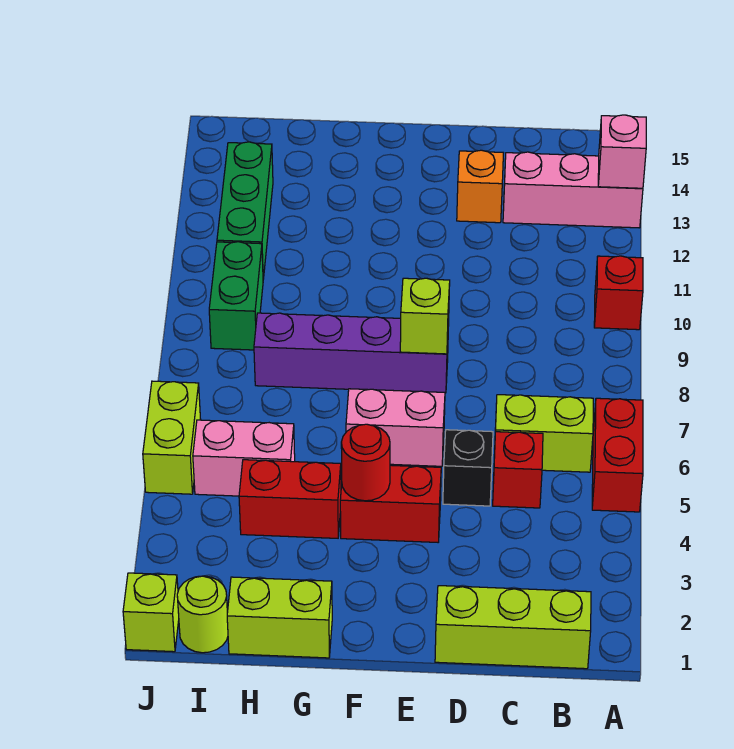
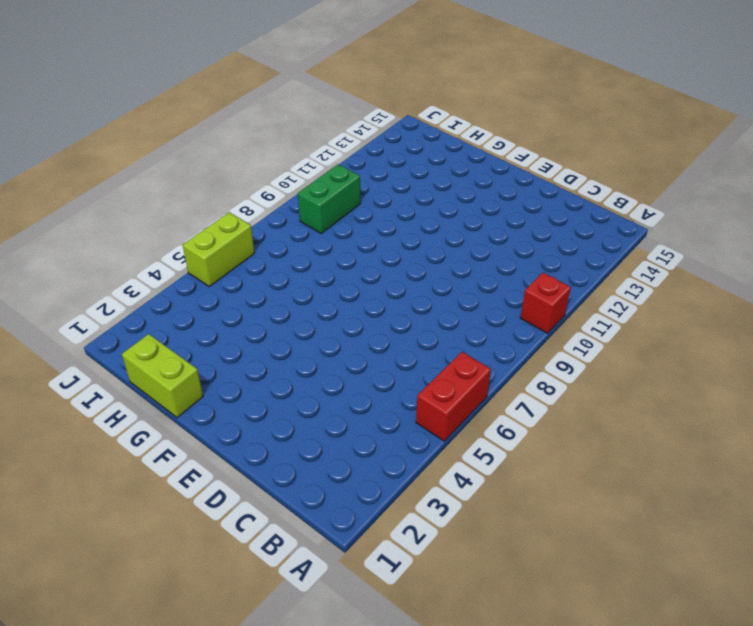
none -> pink 1x3 brick [503,152,643,228]
none -> lime 1x3 brick [435,586,591,669]
none -> lime 1x2 brick [495,395,593,472]

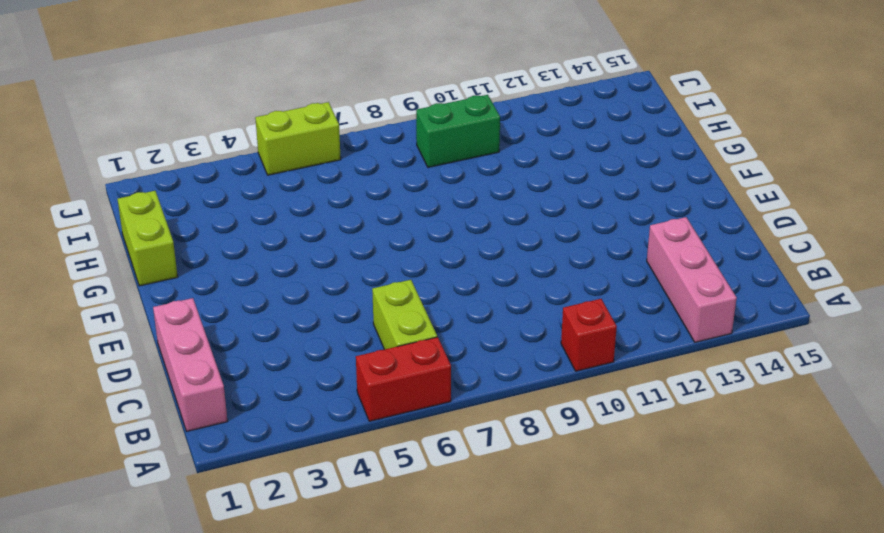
pink 1x3 brick [153,298,228,431] -> lime 1x3 brick [435,586,591,669]
none -> red 1x1 brick [493,432,543,508]
none -> black 1x1 brick [443,430,493,506]
none -> orange 1x1 brick [457,150,503,223]

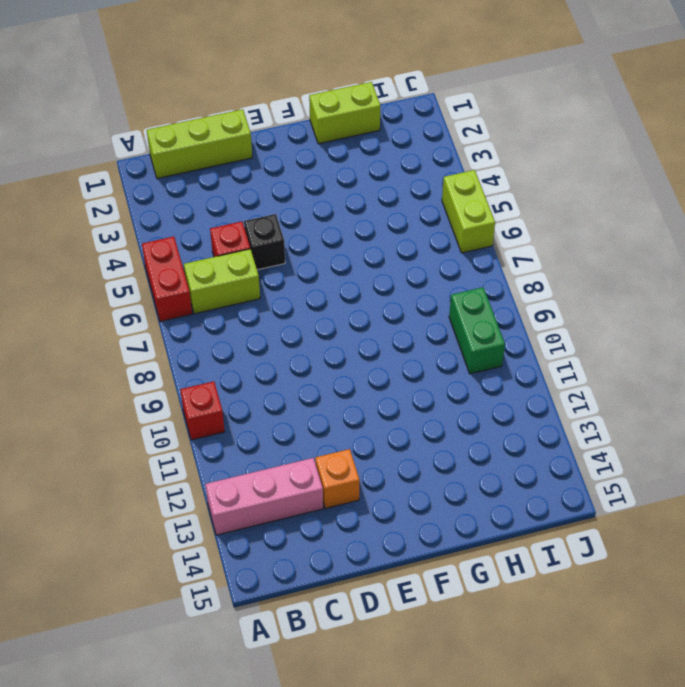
none -> red 1x2 brick [340,465,441,542]
none -> pink 1x2 brick [346,389,445,466]
none -> purple 1x4 brick [254,313,449,393]

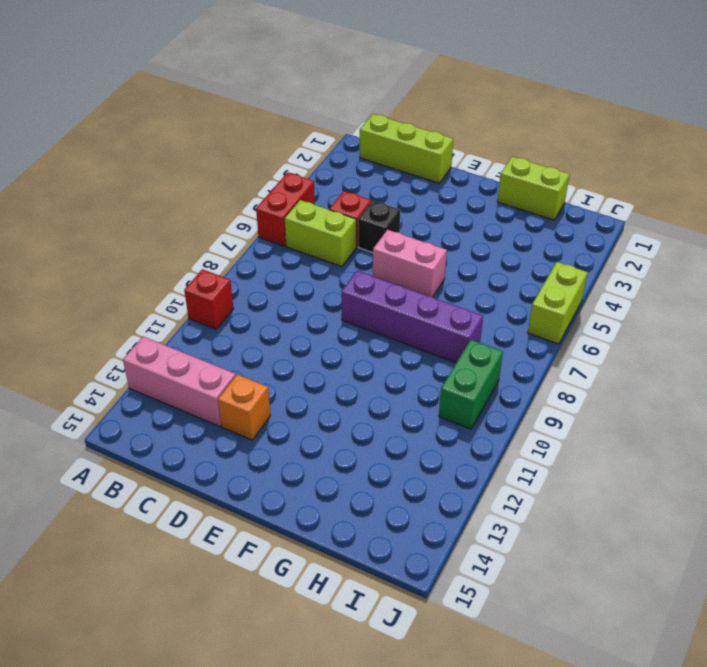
none -> red 1x2 brick [340,465,441,542]
none -> red 1x2 brick [239,460,341,538]
none -> pink 1x2 brick [193,420,295,496]

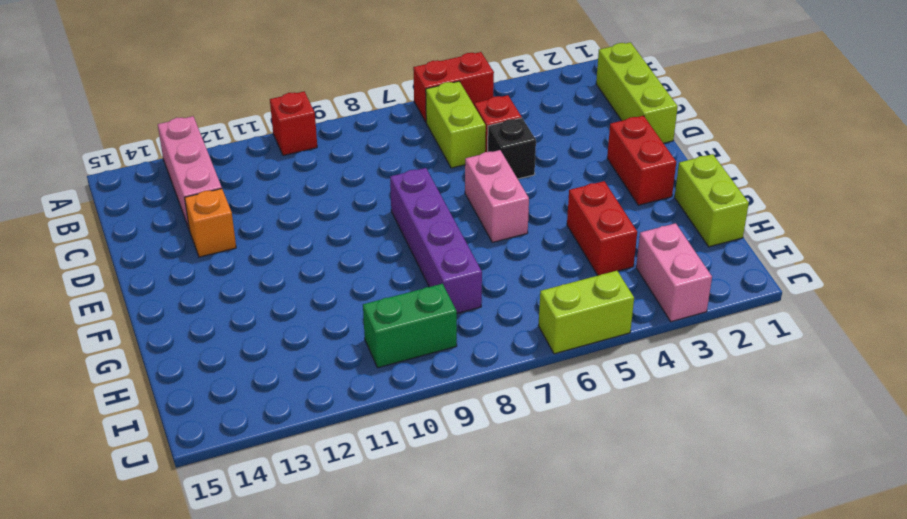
red 1x2 brick [607,116,676,205] -> red 1x2 brick moved to [340,465,441,542]
pink 1x2 brick [636,223,712,322] -> pink 1x2 brick moved to [193,420,295,496]
none -> lime 1x1 round brick [177,576,228,653]
none -> green 1x3 brick [217,142,273,279]
none -> lime 1x1 brick [123,573,179,652]

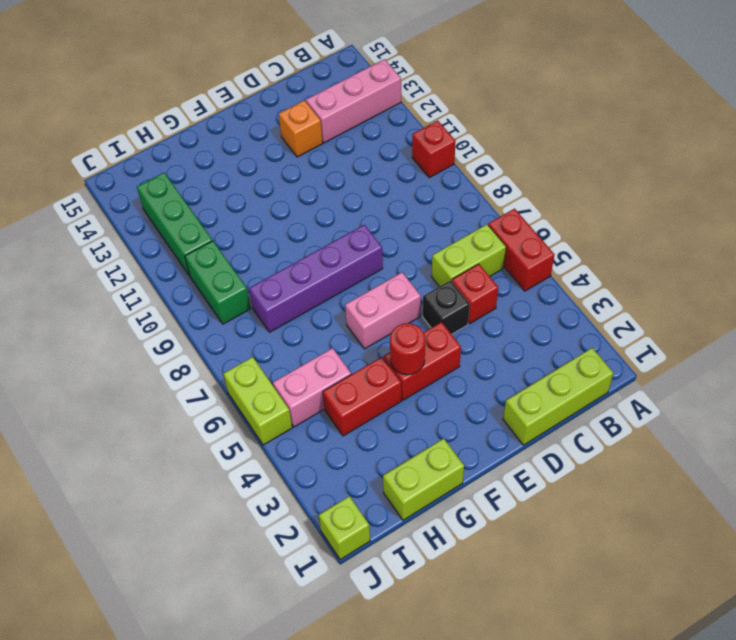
none -> lime 1x1 round brick [177,576,228,653]
none -> pink 1x1 brick [598,115,646,188]
none -> lime 1x1 brick [400,278,450,354]

